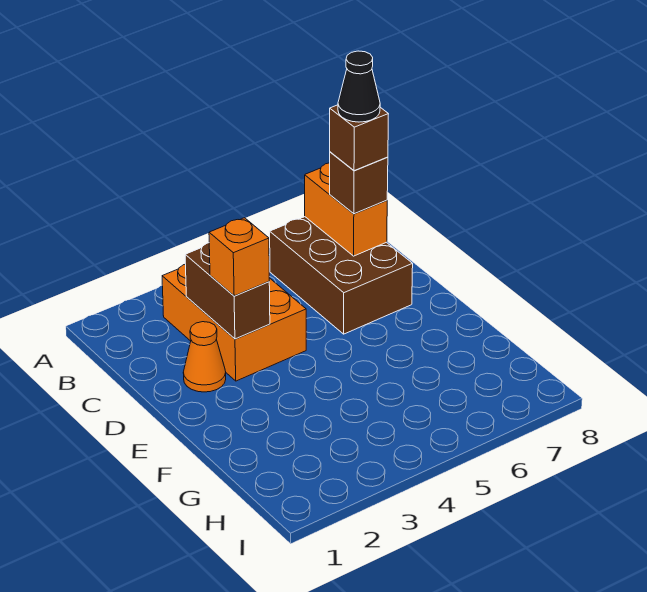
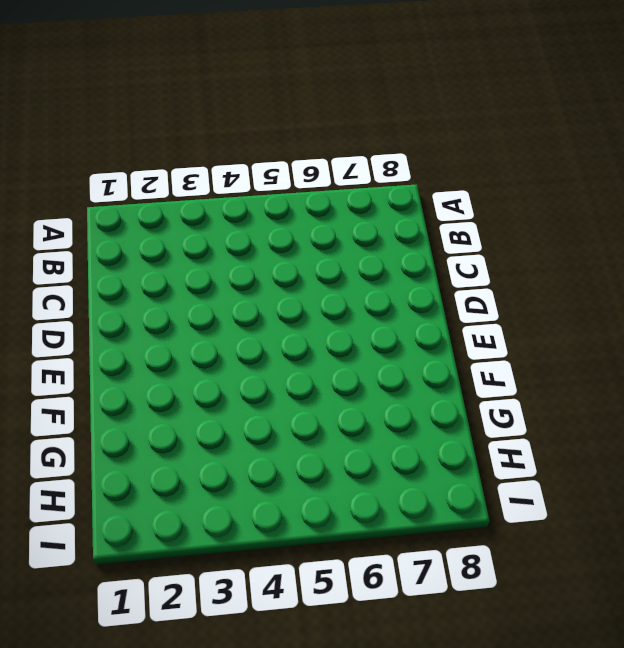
none -> orange 2x3 brick [162,264,306,381]
none -> brown 2x3 brick [270,217,413,334]

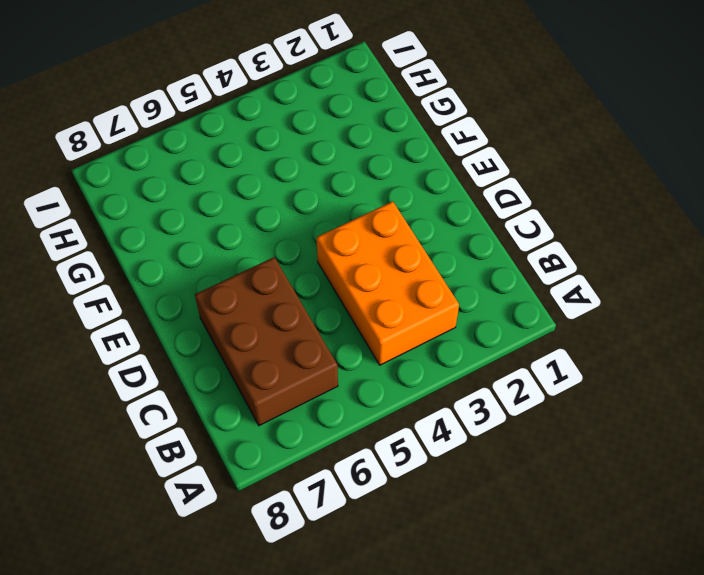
none -> orange 1x1 cone [183,322,226,392]
none -> orange 1x2 brick [305,163,387,256]

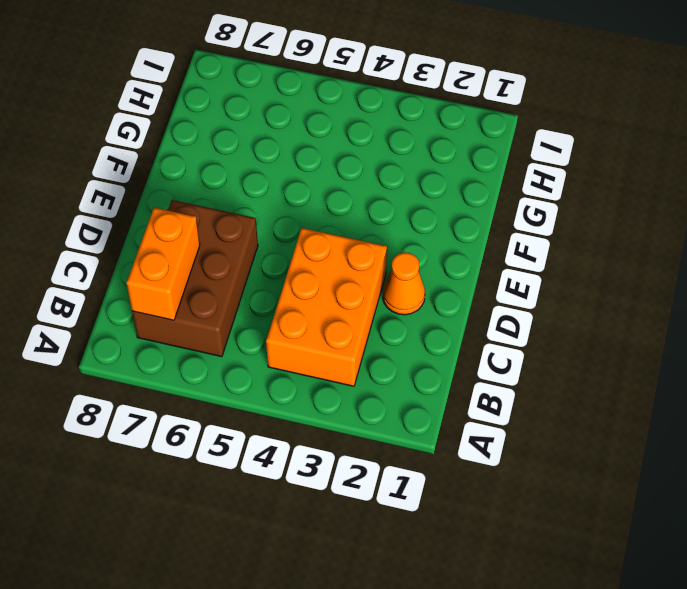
none -> brown 1x2 brick [185,243,270,339]
none -> brown 1x1 brick [330,152,388,214]

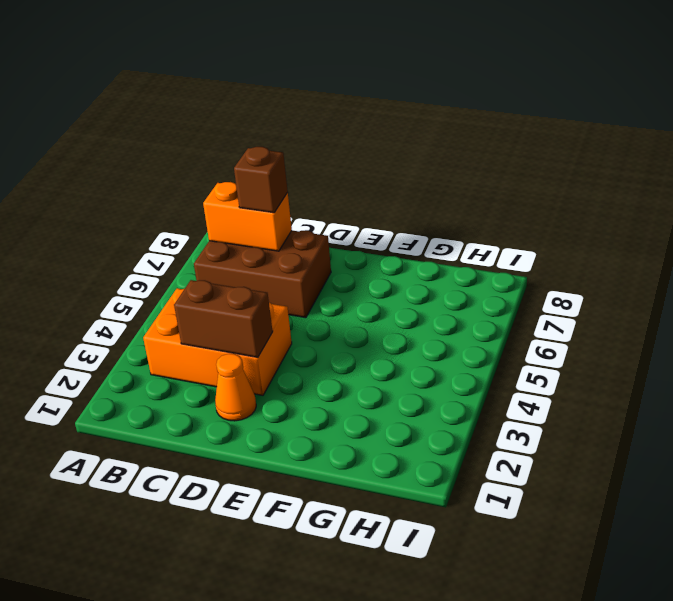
none -> orange 1x1 brick [209,218,269,296]
none -> brown 1x1 brick [330,105,388,171]

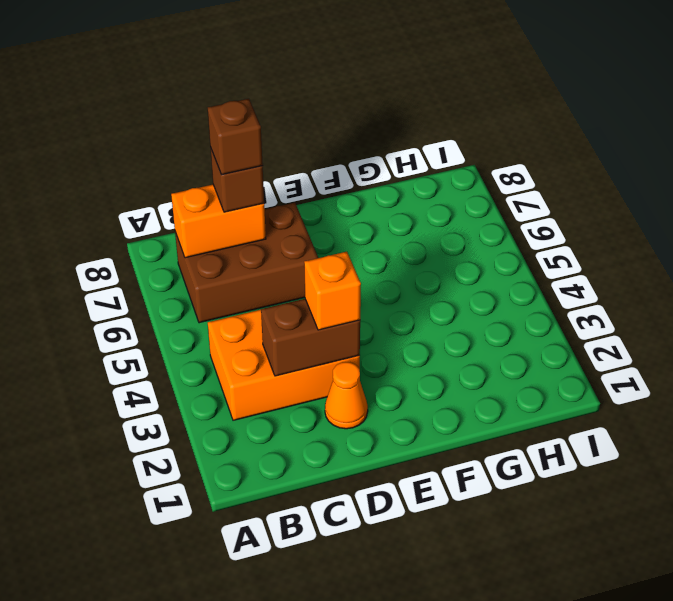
none -> black 1x1 cone [338,51,380,122]

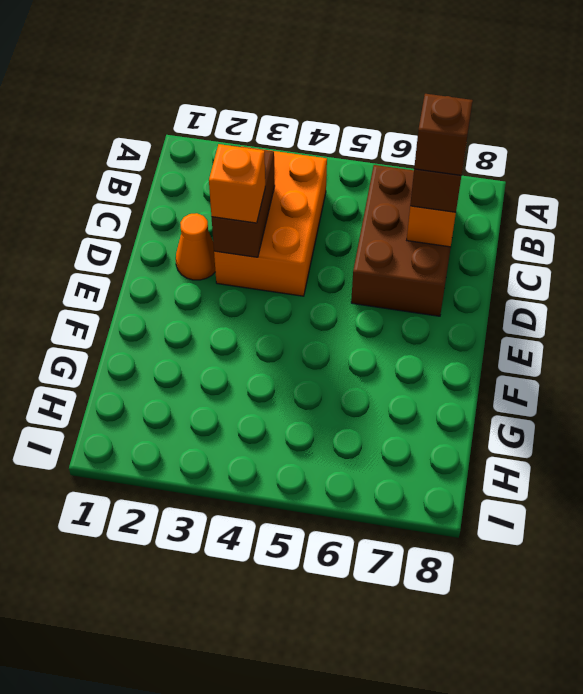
none -> black 1x1 cone [338,51,380,122]

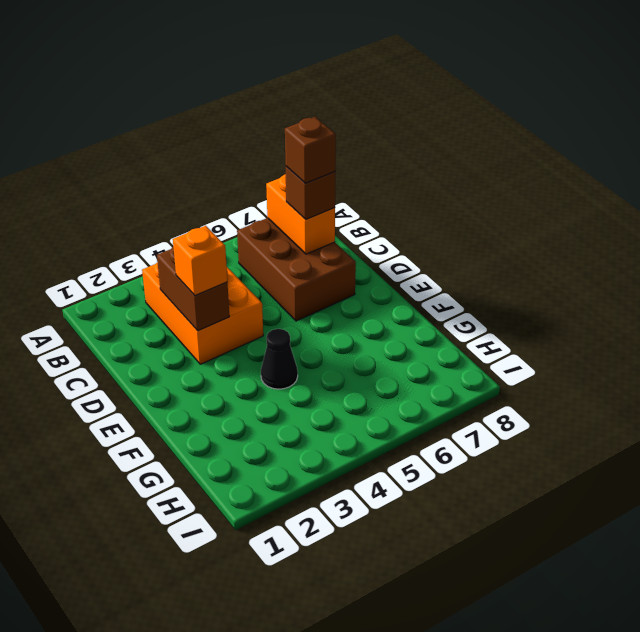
black 1x1 cone [261,329,298,389] -> black 1x1 cone moved to [338,51,380,122]
none -> orange 1x1 cone [183,322,226,392]

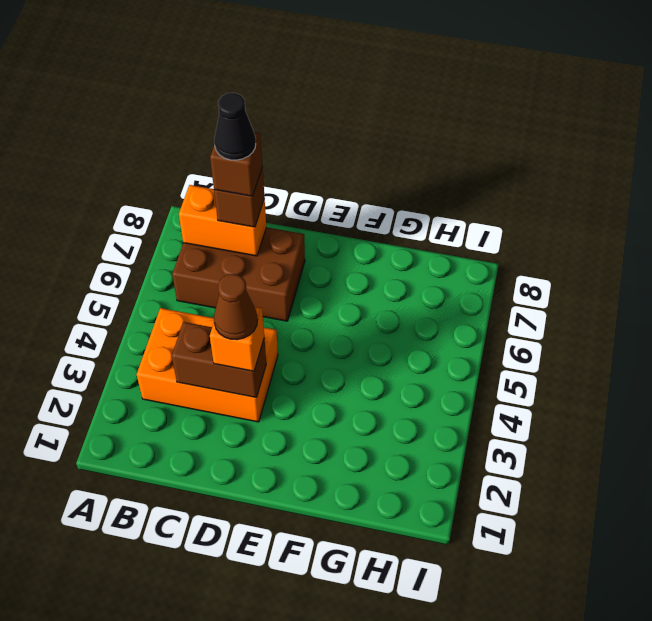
brown 1x1 cone [214,274,257,340] -> none
none -> orange 1x1 cone [183,322,226,392]

